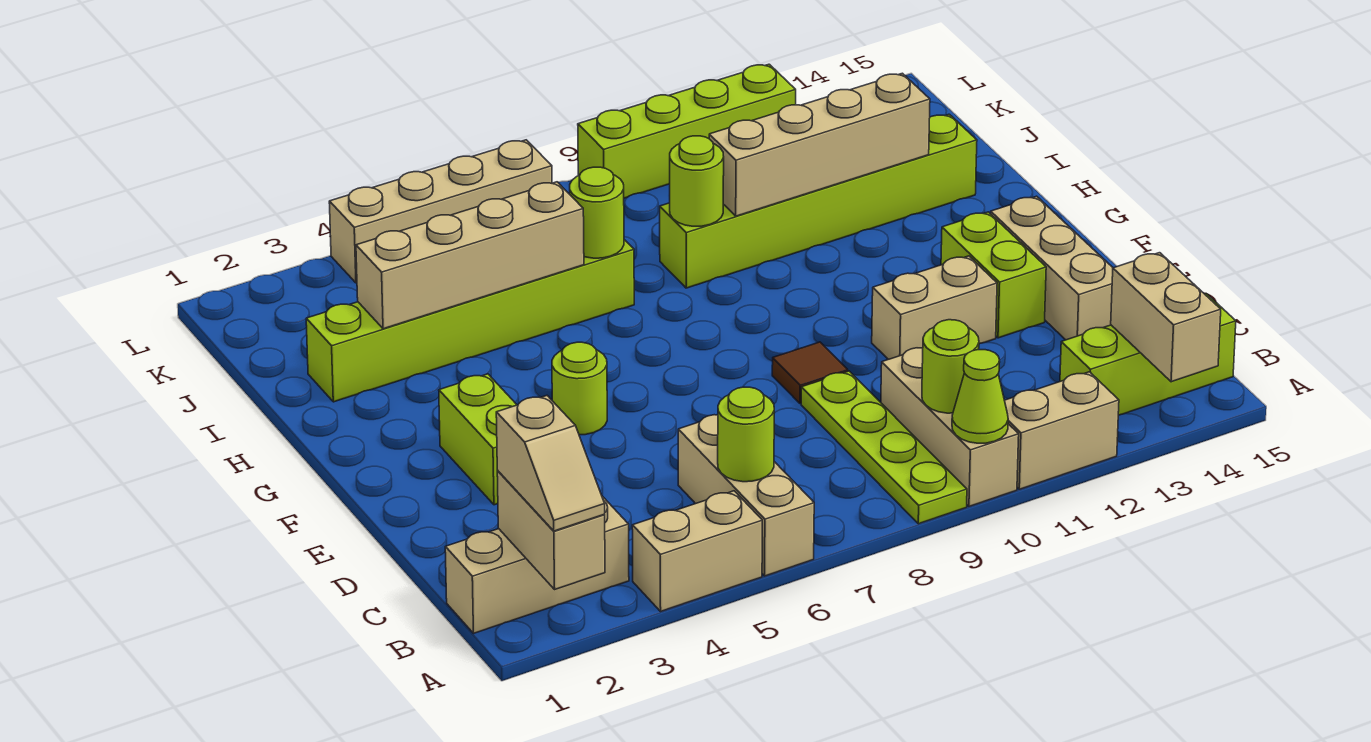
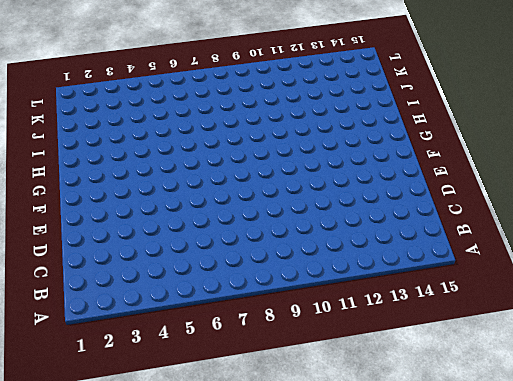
none -> tan 1x2 brick [632,491,762,611]
none -> tan 1x3 brick [678,415,814,576]
none -> lime 1x4 plate [801,371,967,524]

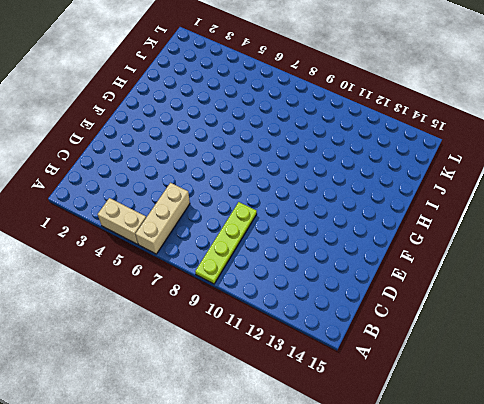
none -> tan 1x3 brick [881,348,1019,506]
none -> tan 1x2 brick [1004,372,1119,489]
none -> tan 1x3 brick [445,496,629,633]

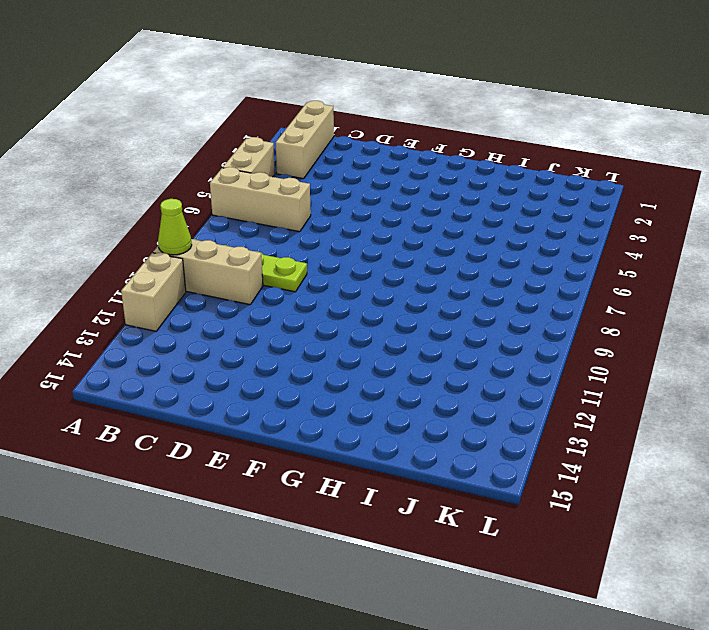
none -> lime 1x3 brick [1060,294,1236,415]
none -> tan 1x3 brick [991,196,1113,340]
none -> lime 1x2 brick [439,374,517,505]

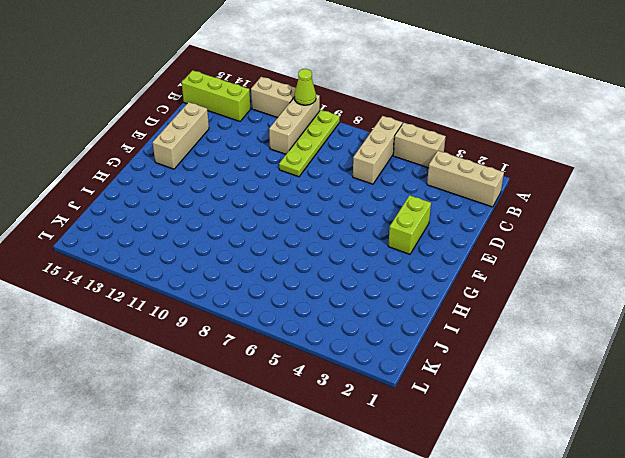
none -> brown 1x1 tile [772,342,848,403]
none -> tan 1x2 brick [872,256,997,359]
none -> lime 1x2 brick [941,212,1046,338]

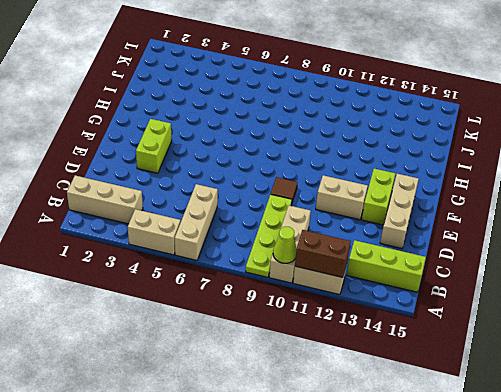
brown 1x2 brick [295,230,351,277] -> none
none -> lime 1x1 round brick [552,342,607,435]
none -> lime 1x6 brick [306,240,634,402]
none -> lime 1x6 brick [660,114,977,288]

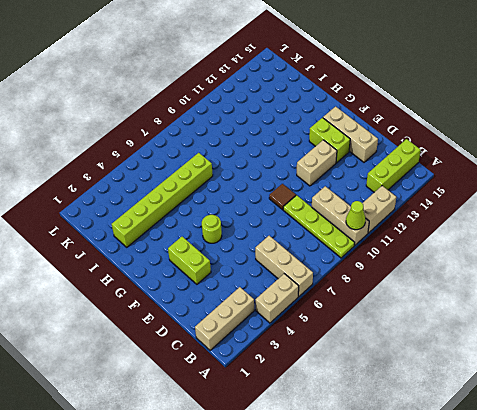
none -> lime 1x6 brick [660,114,977,288]
none -> tan 1x4 brick [329,140,552,283]
none -> lime 1x4 brick [578,64,796,198]

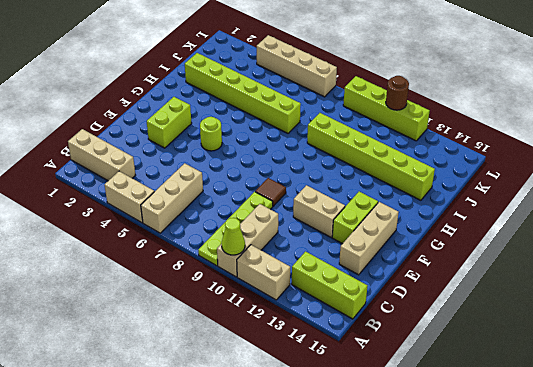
brown 1x1 round brick [386,76,409,110] -> none
none -> tan 1x2 brick [497,471,605,589]
none -> tan 1x2 brick [1111,253,1221,382]
none -> lime 1x1 round brick [718,387,774,482]

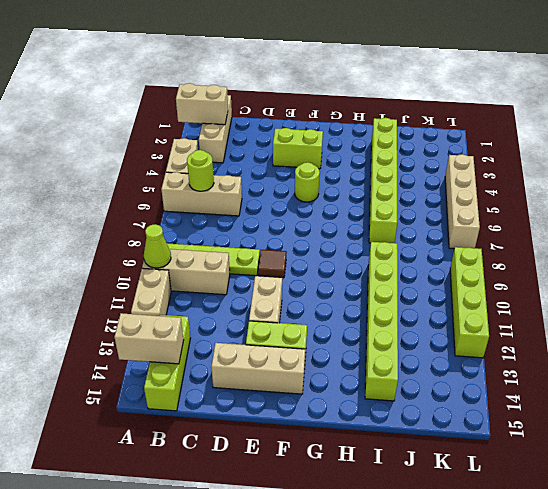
none -> lime 1x1 round brick [922,320,979,413]
none -> tan 1x4 brick [356,182,584,329]
none -> lime 1x1 round brick [570,167,624,258]

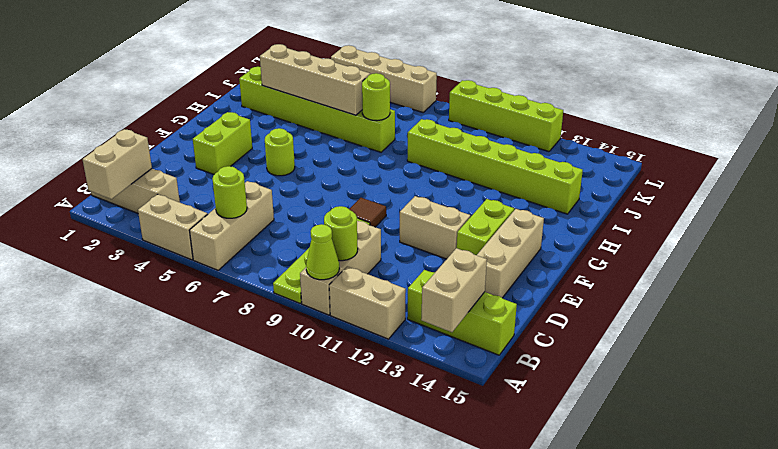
none -> lime 1x1 round brick [670,136,724,226]
none -> tan 1x4 brick [709,73,930,216]
none -> tan 1x2 slope [496,396,605,531]

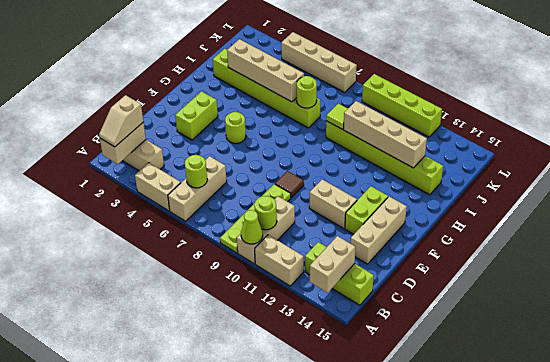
lime 1x1 tile [326,104,348,129] -> lime 1x1 round brick [670,136,724,226]

